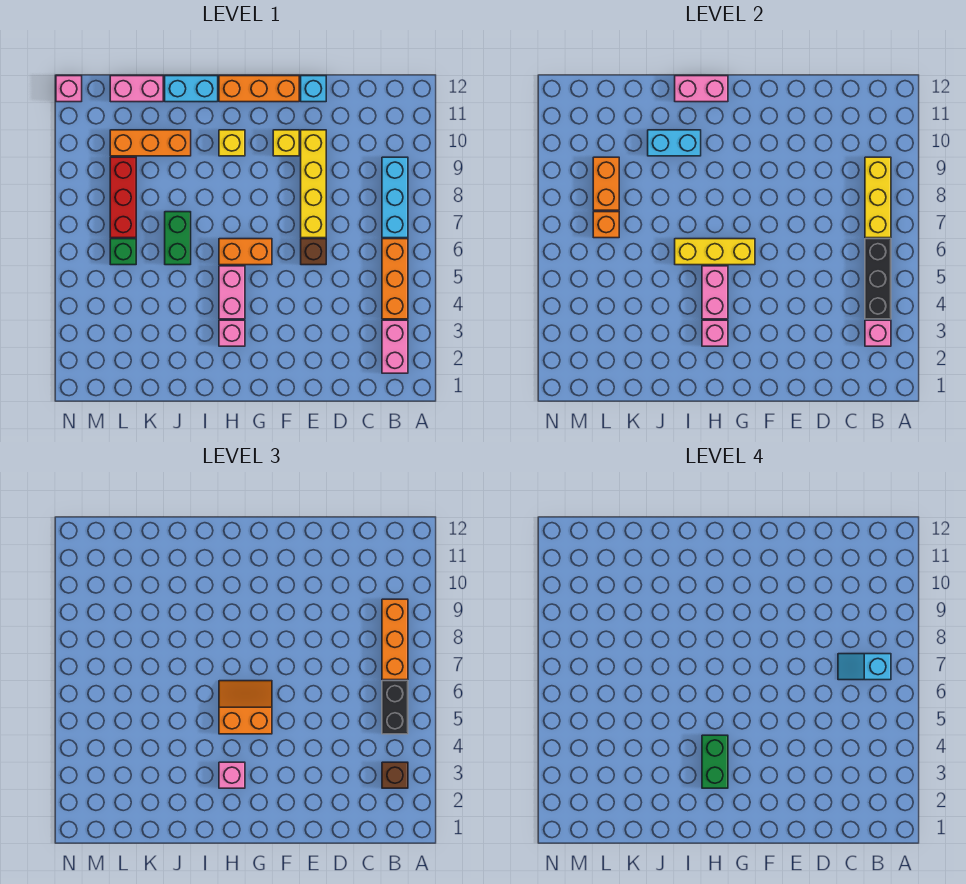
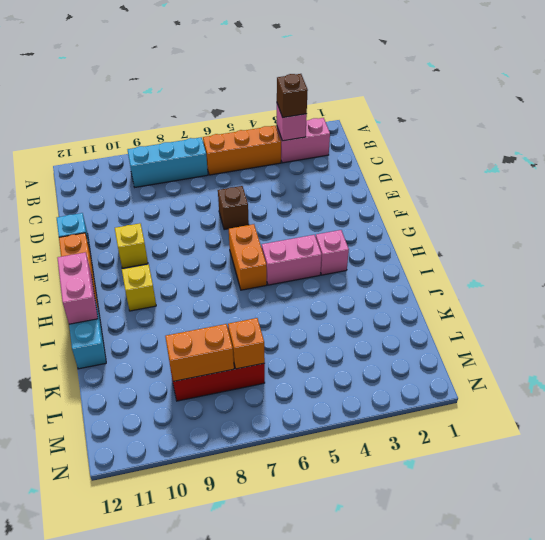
none -> yellow 1x4 brick [301,130,326,238]
none -> green 1x2 brick [165,212,191,265]
none -> orange 1x3 brick [110,130,191,156]
none -> pink 1x2 brick [110,76,163,102]

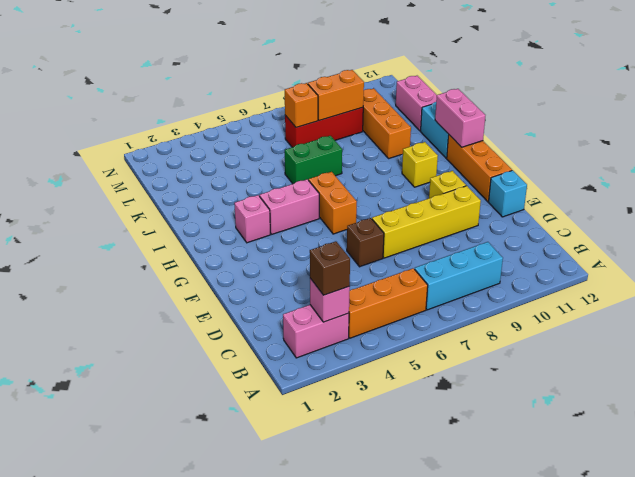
none -> green 1x1 brick [110,239,136,265]
none -> pink 1x1 brick [56,76,82,102]
none -> black 1x3 brick [865,239,891,319]
none -> yellow 1x3 brick [865,157,891,238]

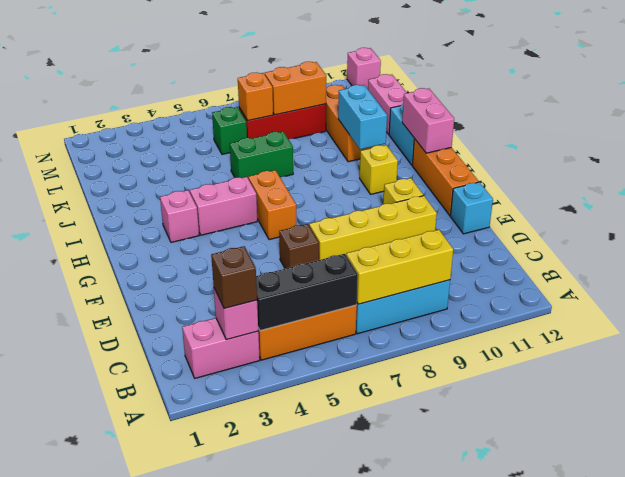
none -> yellow 1x3 brick [675,239,755,265]
none -> pink 1x1 brick [702,320,728,346]
none -> pink 1x2 brick [702,266,728,319]
none -> black 1x2 brick [382,681,408,734]

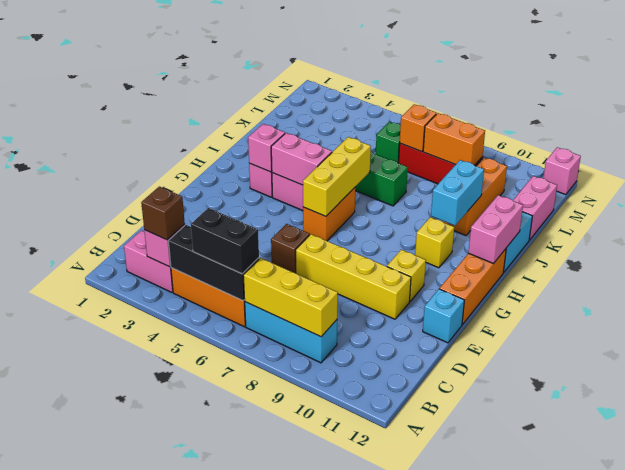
none -> orange 1x3 brick [382,599,408,680]
none -> orange 2x2 slope [219,681,272,734]
none -> pink 1x1 brick [219,762,245,788]
none -> cyan 1x2 slope [838,654,891,680]

